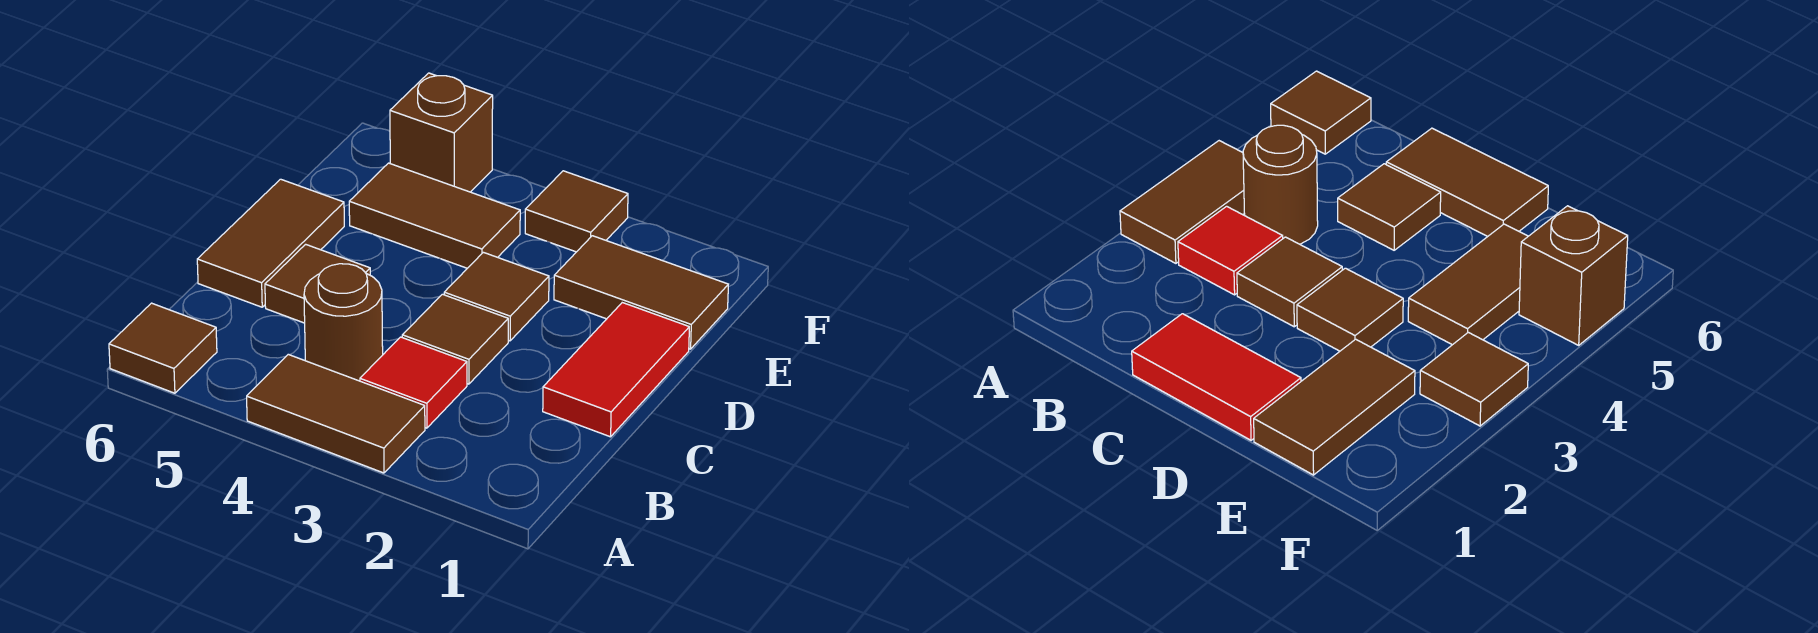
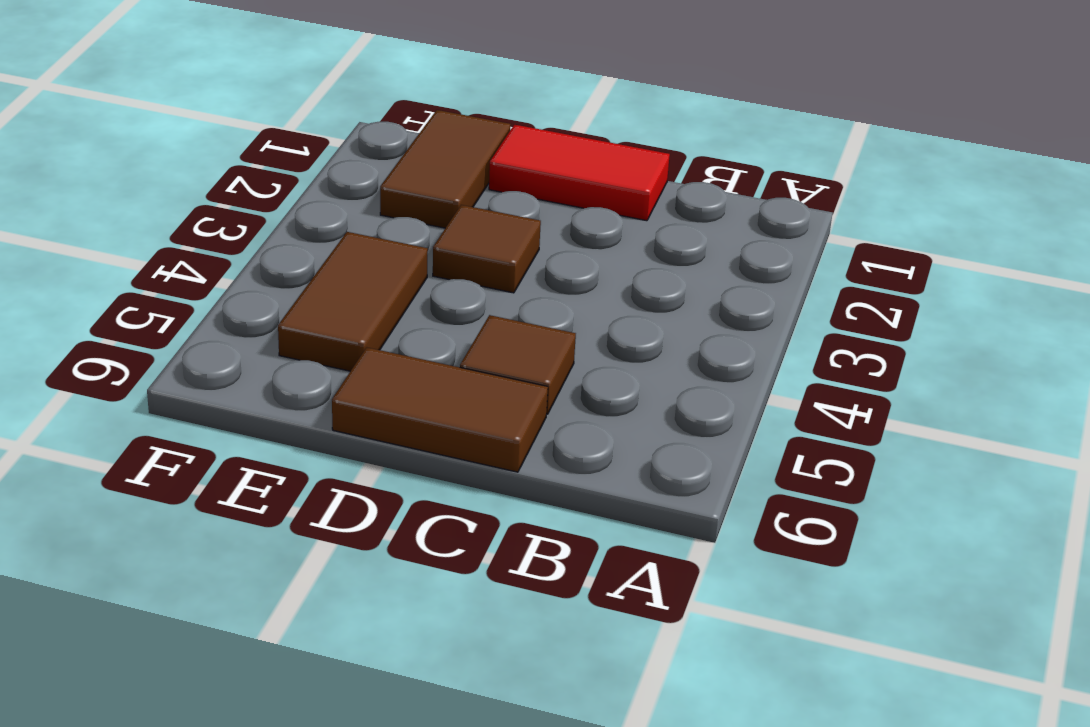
none -> brown 1x2 tile [247,354,425,473]
none -> brown 1x1 tile [109,303,217,393]
none -> red 1x1 tile [360,337,467,428]

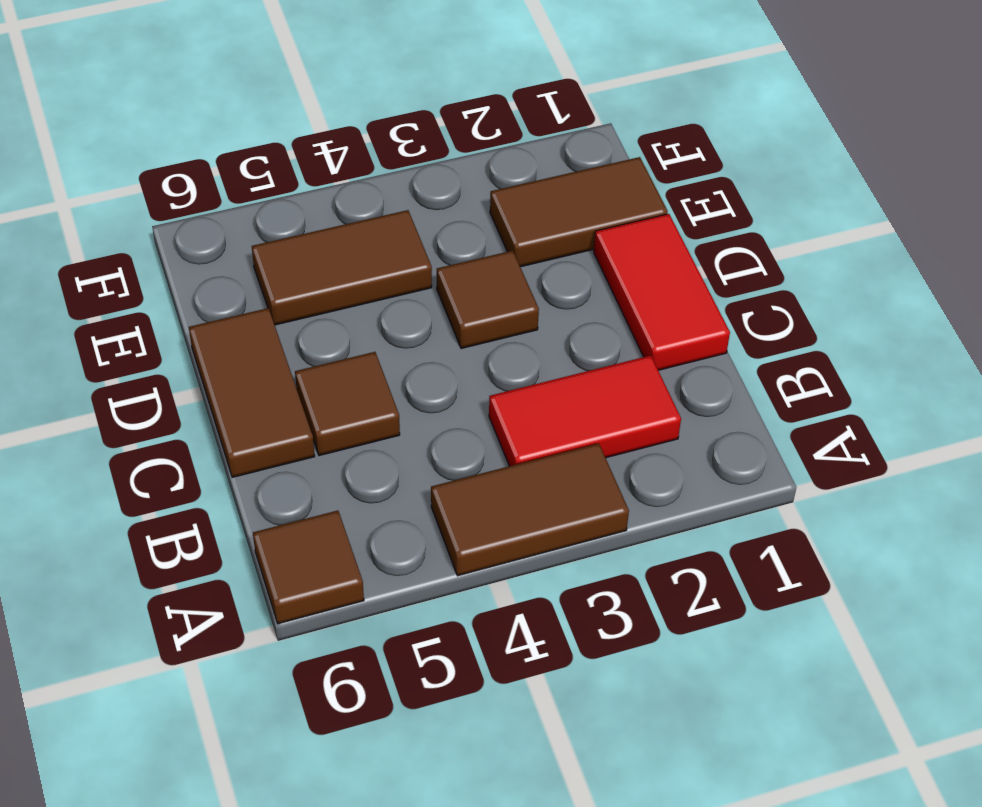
red 1x2 tile [489,355,681,466] -> red 1x1 tile [360,337,467,428]
none -> brown 1x1 round brick [304,264,383,381]
none -> brown 1x1 tile [402,294,508,384]
none -> brown 1x1 tile [525,171,628,252]

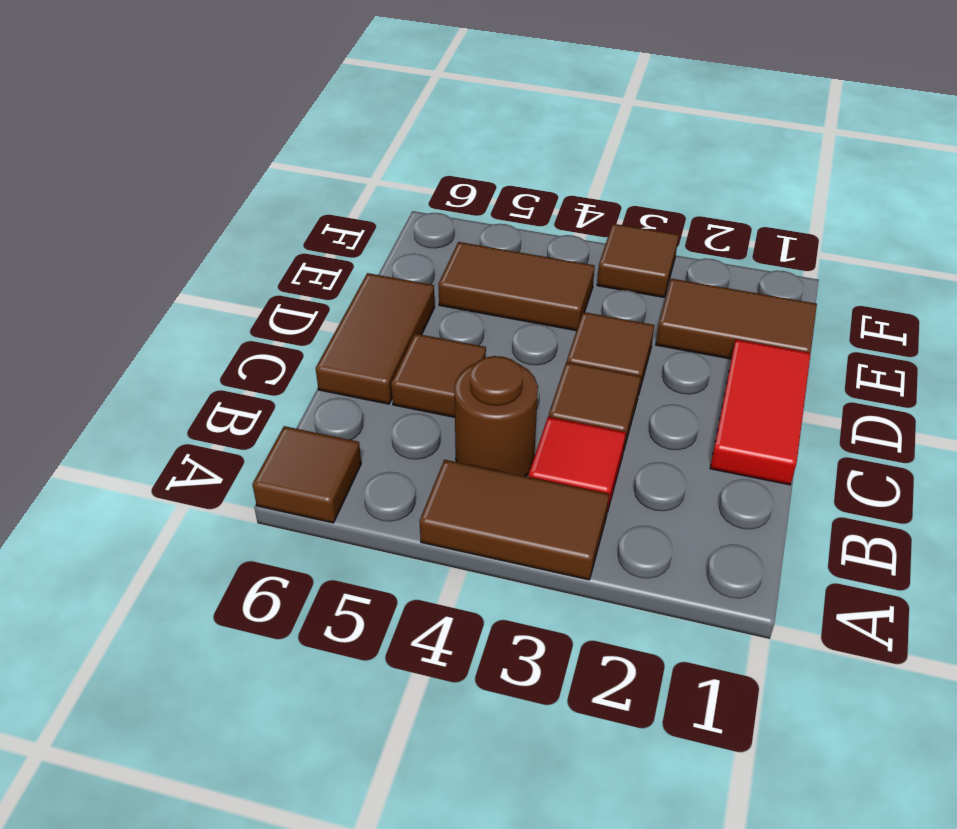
none -> brown 1x1 brick [390,73,493,192]

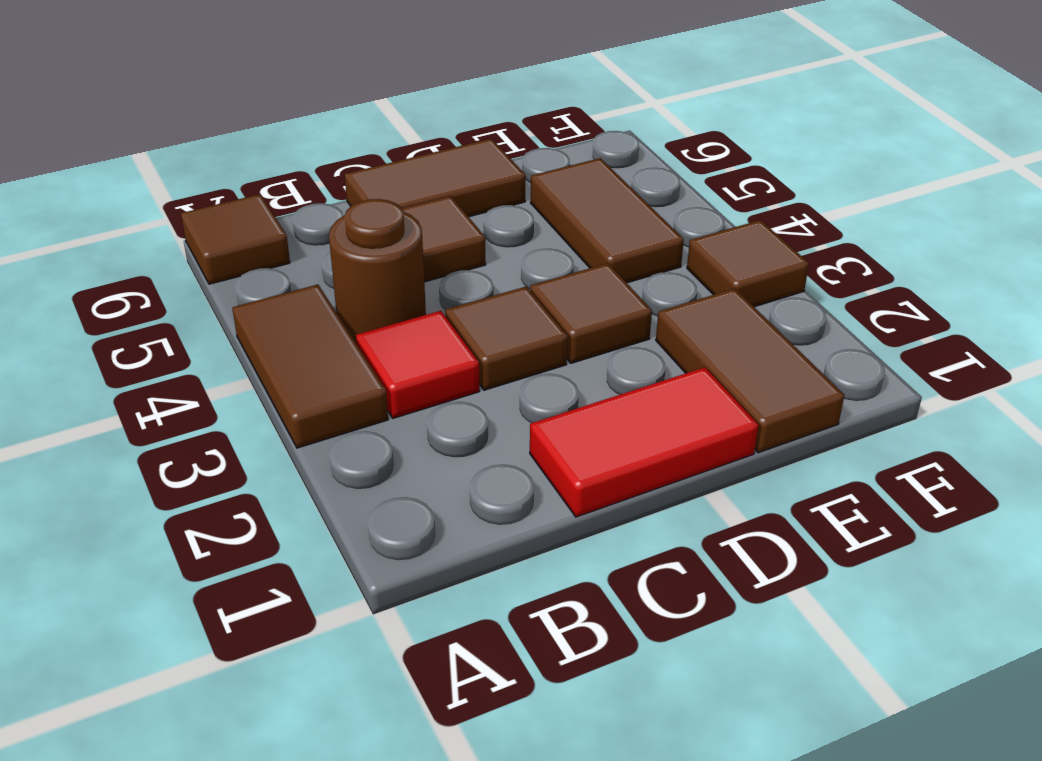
none -> brown 1x1 brick [390,73,493,192]

